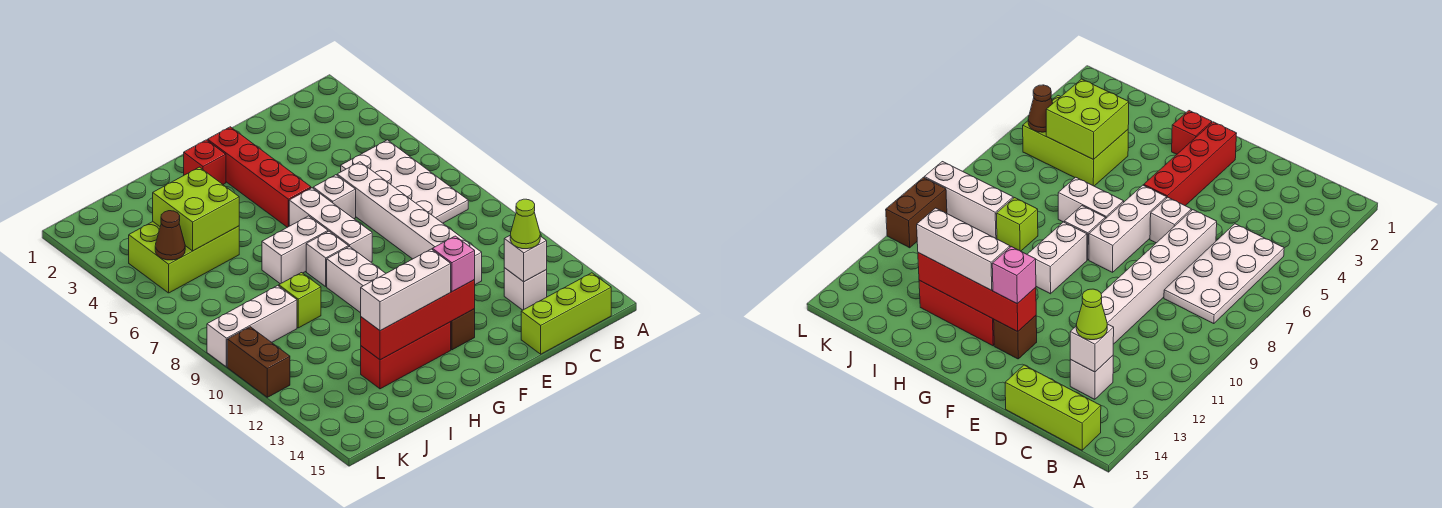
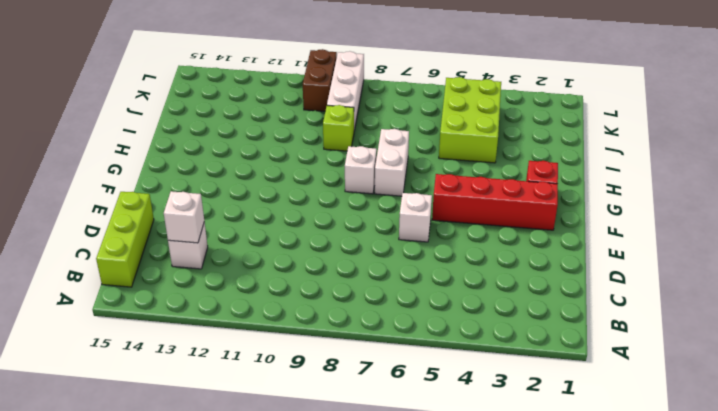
brown 1x2 brick [303,49,337,111] -> brown 1x2 brick turned to [227,327,290,397]
none -> white 2x4 plate [341,140,468,223]
none -> white 1x6 brick [337,162,482,285]
none -> white 1x3 brick [289,188,372,262]

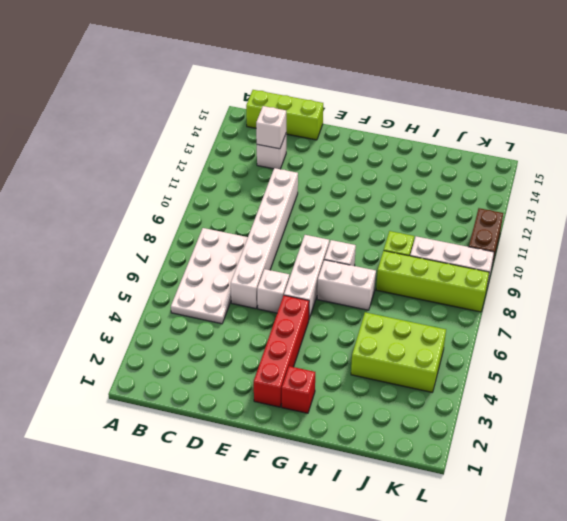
lime 1x4 brick [376,251,489,312] -> none
none -> brown 1x1 brick [451,309,475,350]
none -> white 1x2 brick [327,246,386,313]
none -> red 1x3 brick [361,322,451,389]

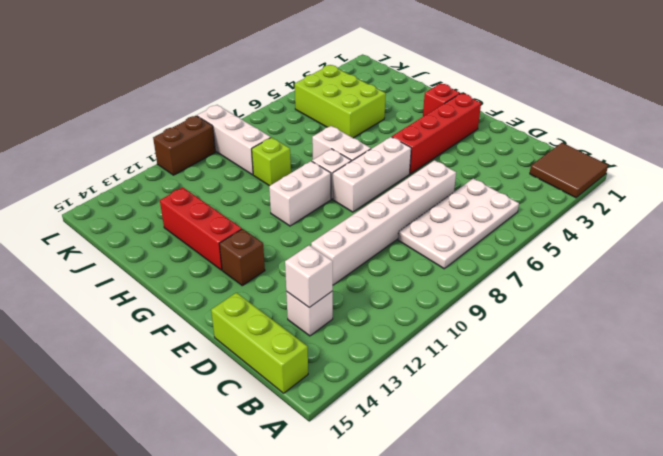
brown 2x2 tile [530,143,608,198] -> none
none -> white 1x1 brick [313,175,356,219]
none -> red 1x4 brick [361,280,475,360]
none -> lime 2x2 brick [153,167,239,251]

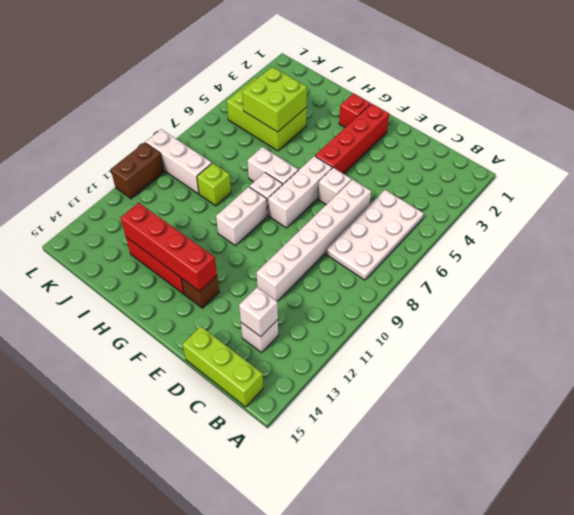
none -> brown 1x1 cone [155,211,185,260]
none -> lime 1x1 cone [510,199,540,249]
none -> pink 1x1 brick [432,236,475,292]

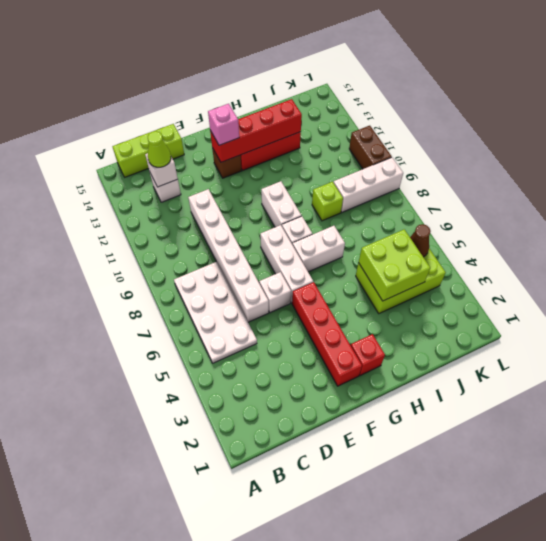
none -> white 1x3 brick [361,249,451,331]

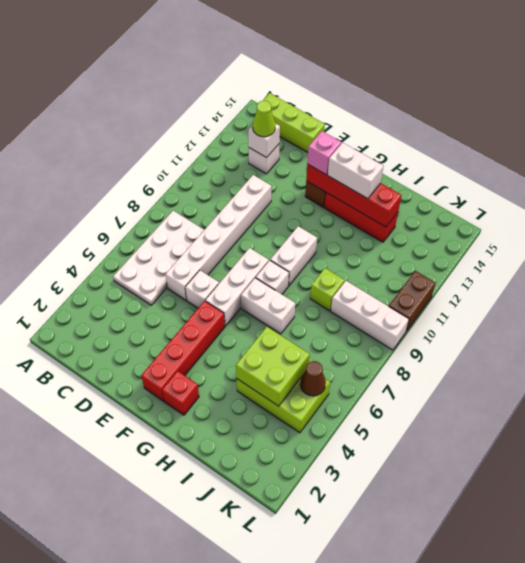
white 1x2 brick [328,143,384,199] -> white 1x3 brick [361,249,451,331]

